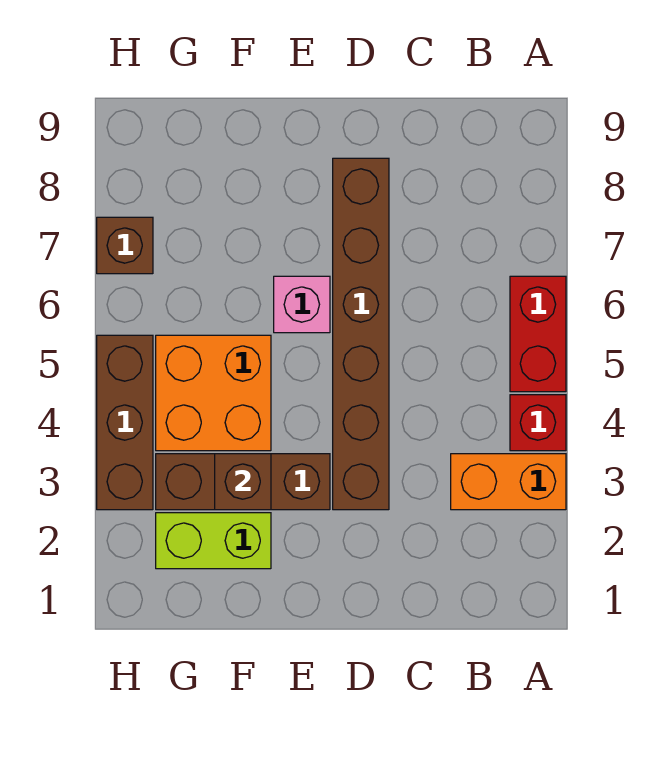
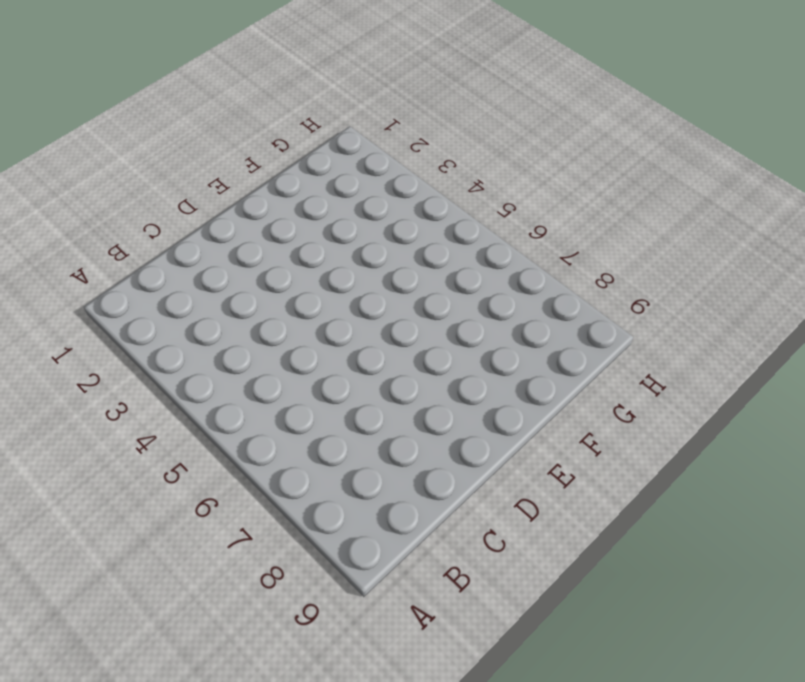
none -> orange 1x2 brick [451,454,566,510]
none -> red 1x1 brick [510,395,566,451]

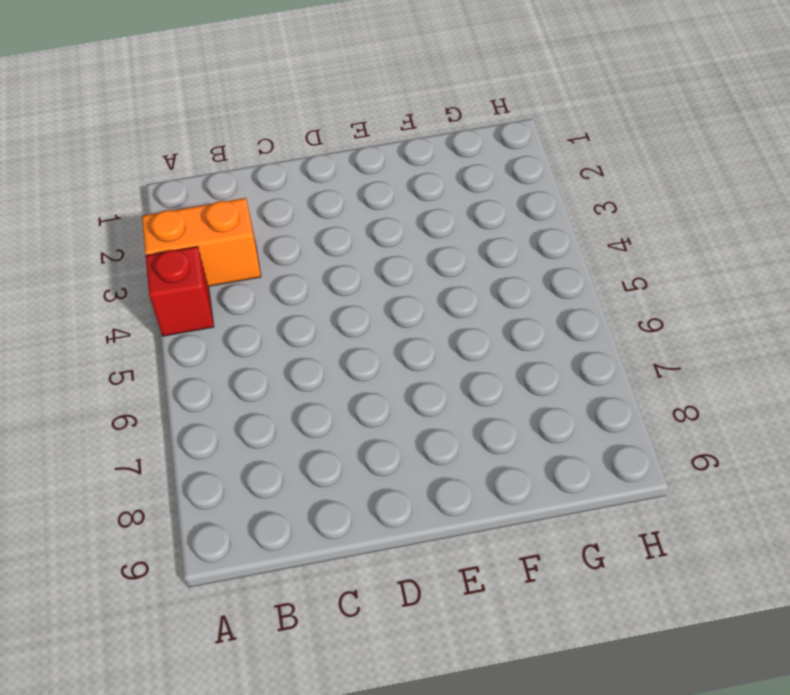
none -> red 1x2 brick [510,276,566,392]
none -> brown 1x6 brick [333,158,389,510]

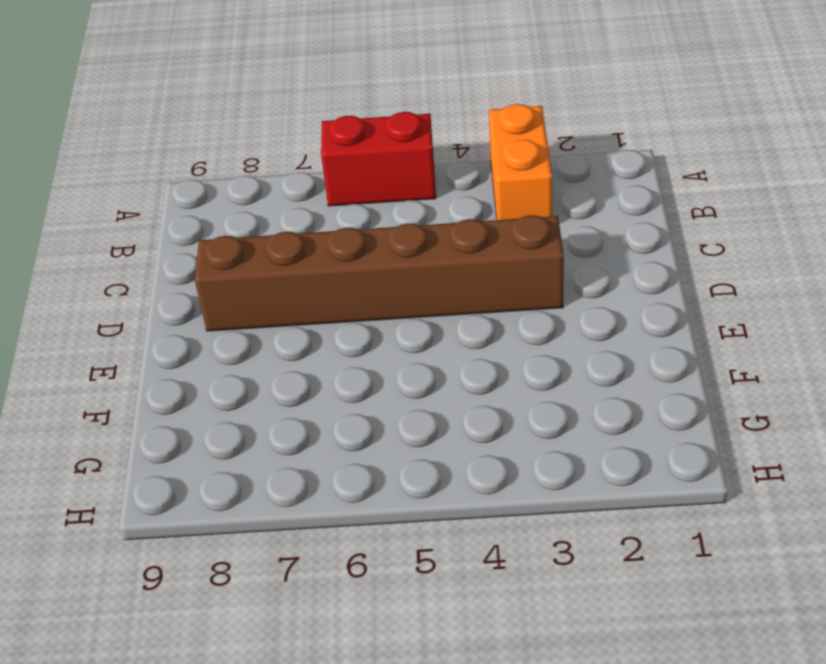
none -> red 1x1 brick [510,395,566,451]
none -> brown 1x3 brick [156,454,330,510]

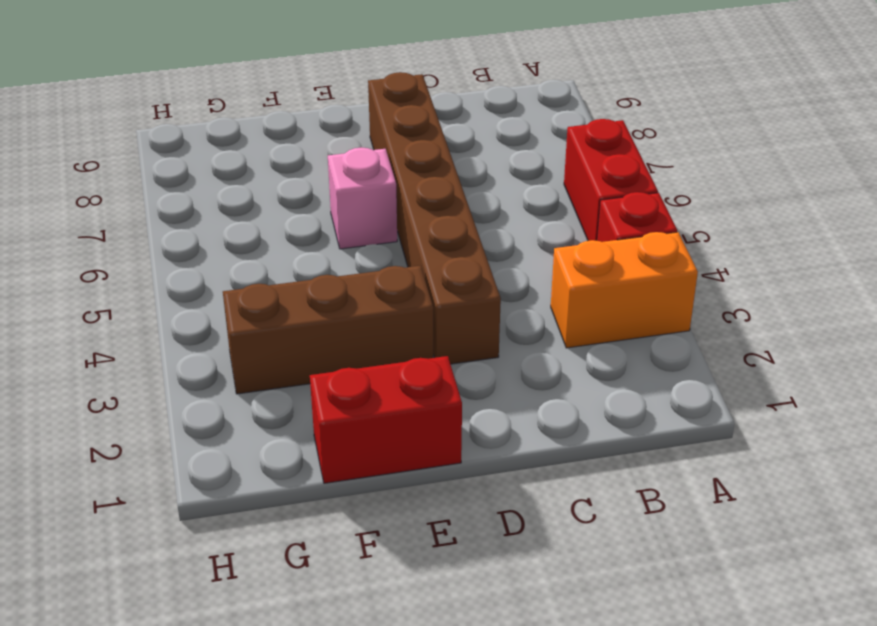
red 1x2 brick [310,356,462,483] -> none
none -> lime 1x2 brick [156,513,271,569]
none -> orange 2x2 brick [156,335,271,451]

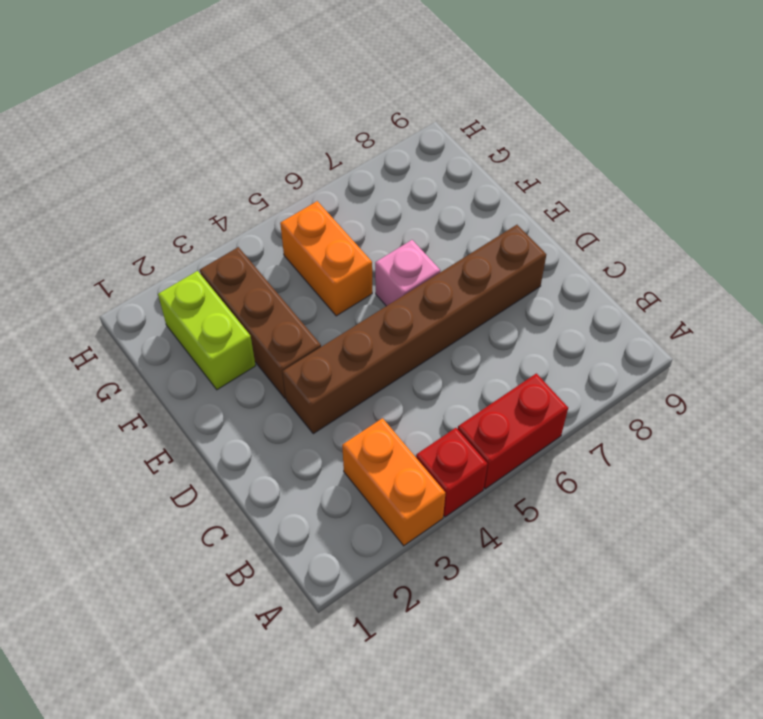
orange 1x2 brick [280,201,372,316] -> orange 2x2 brick [156,335,271,451]
none -> brown 1x3 brick [97,335,153,510]
none -> brown 1x1 brick [97,217,153,274]

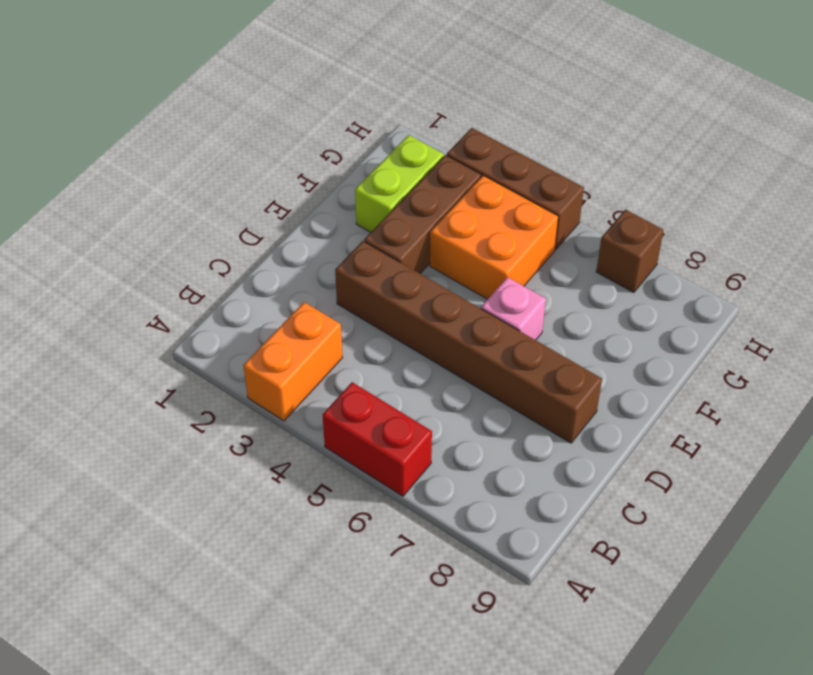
none -> red 1x1 brick [510,395,566,451]
none -> brown 1x1 brick [215,454,271,510]

